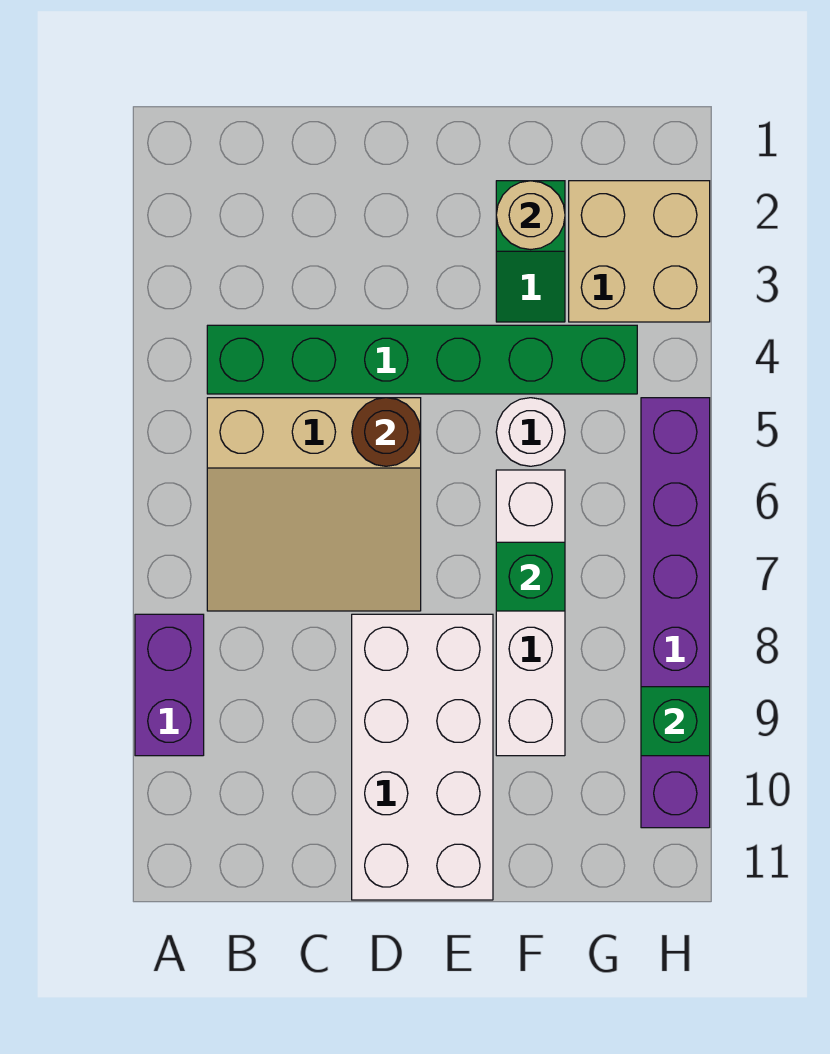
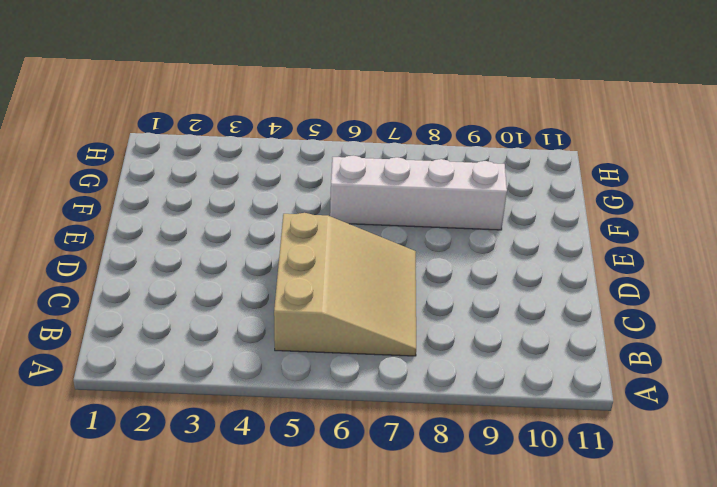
none -> purple 1x2 brick [135,614,204,756]
none -> green 1x6 brick [207,325,637,394]
none -> white 2x4 brick [352,614,493,900]

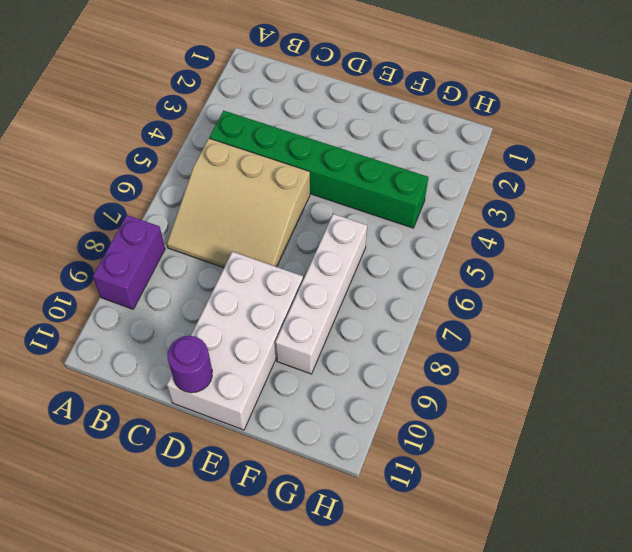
purple 1x1 round brick [167,336,212,393] -> none
none -> green 1x2 slope [496,181,565,322]
none -> white 1x1 round brick [496,398,565,466]
none -> tan 2x2 brick [569,181,710,322]

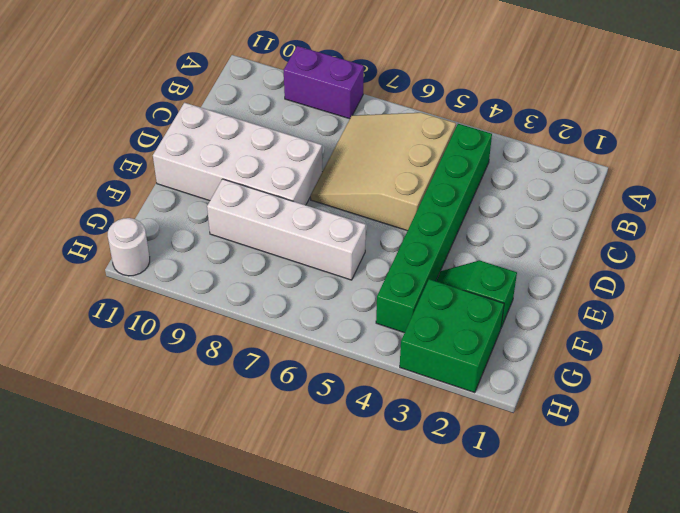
green 2x2 brick [400,279,504,393] -> tan 2x2 brick [569,181,710,322]
white 1x1 round brick [108,218,150,276] -> white 1x1 round brick moved to [496,398,565,466]
none -> purple 1x6 brick [641,398,710,828]
none -> brown 1x1 round brick [352,398,421,466]
none -> tan 1x1 round brick [496,181,565,250]

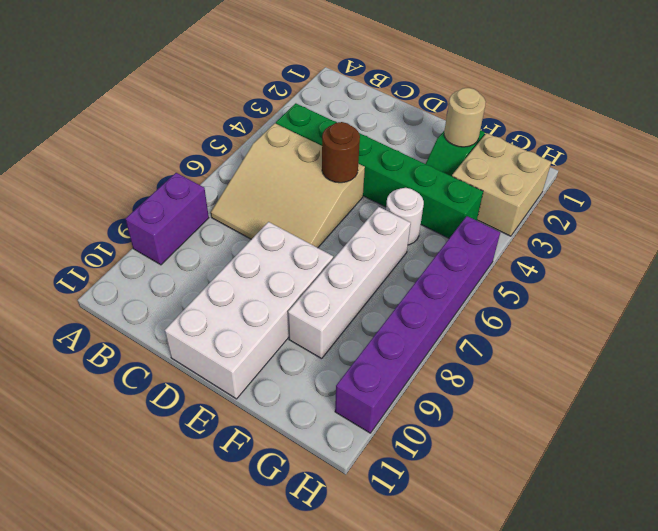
none -> green 1x1 brick [496,542,565,611]
none -> green 1x1 brick [641,687,710,756]

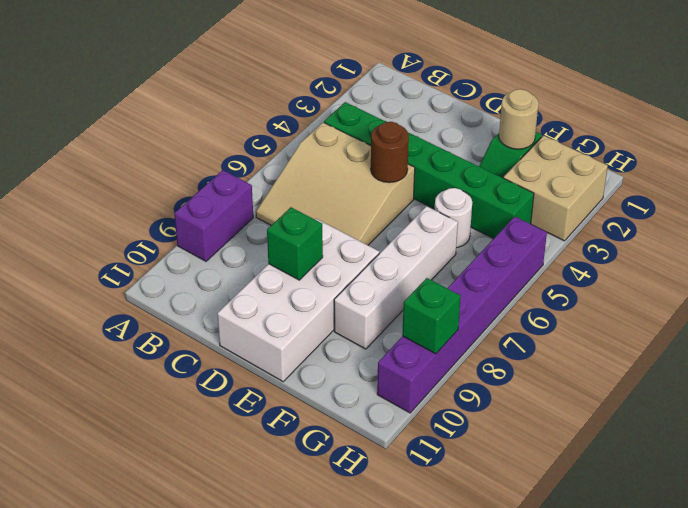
green 1x1 brick [267,207,323,280] -> green 1x1 brick moved to [496,542,565,611]

